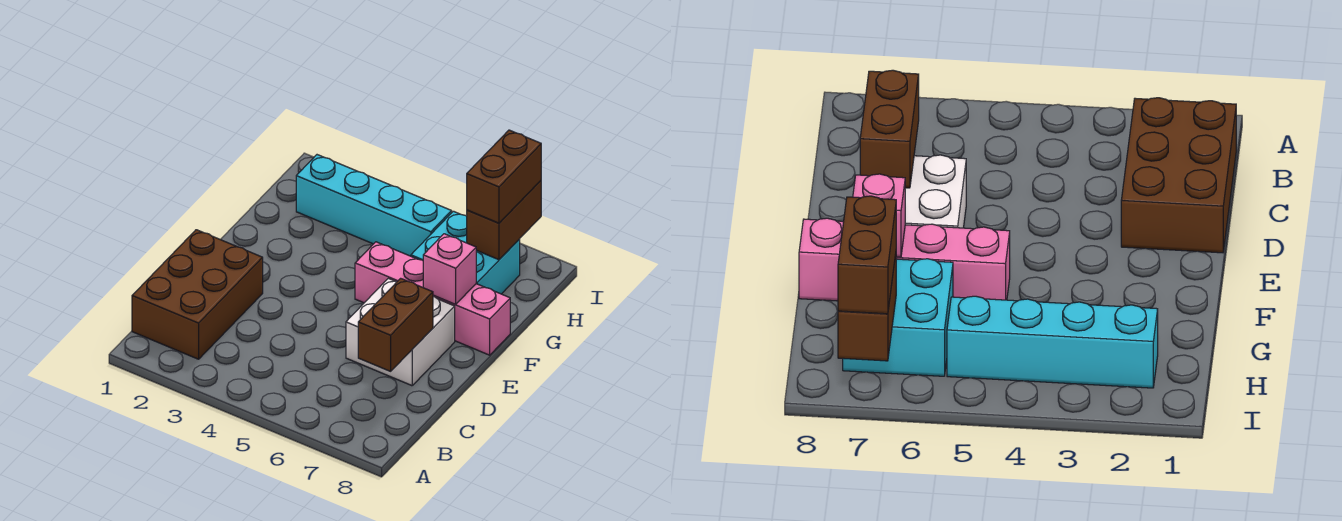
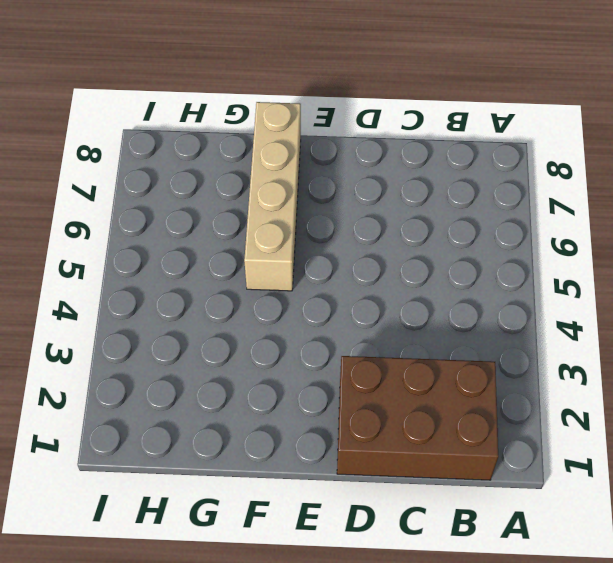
tan 1x4 brick [244,102,301,291] -> pink 1x4 brick [355,242,510,355]
none -> white 2x2 brick [346,278,455,386]
none -> cyan 2x2 brick [411,211,520,294]

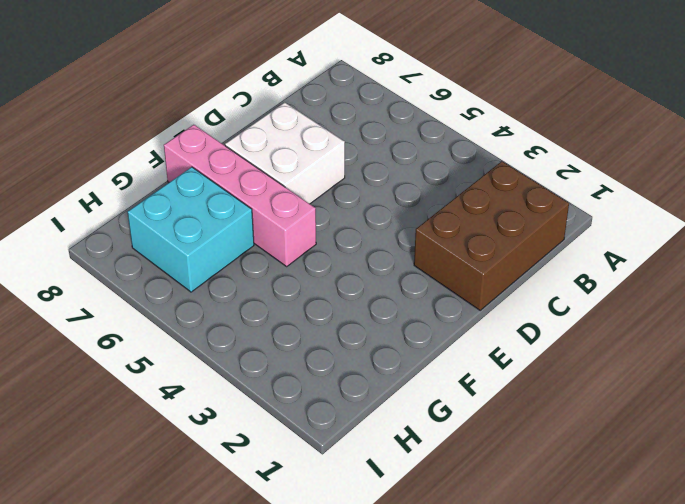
none -> cyan 1x4 brick [296,155,452,256]
none -> brown 1x2 brick [358,278,433,371]

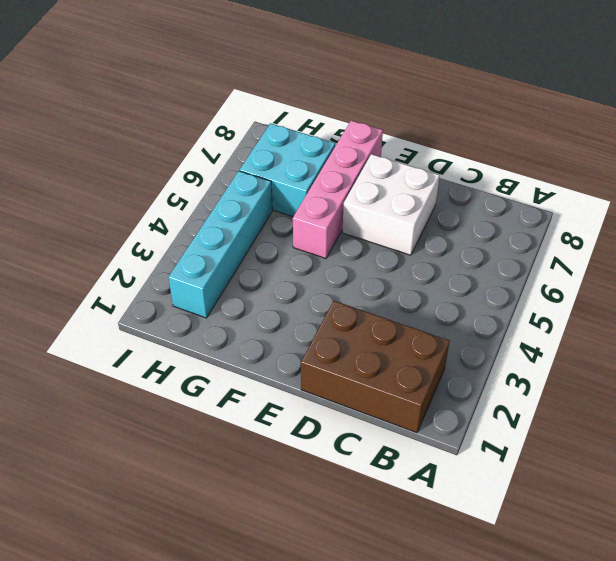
none -> brown 1x2 brick [358,278,433,371]
none -> pink 1x1 brick [423,234,476,304]

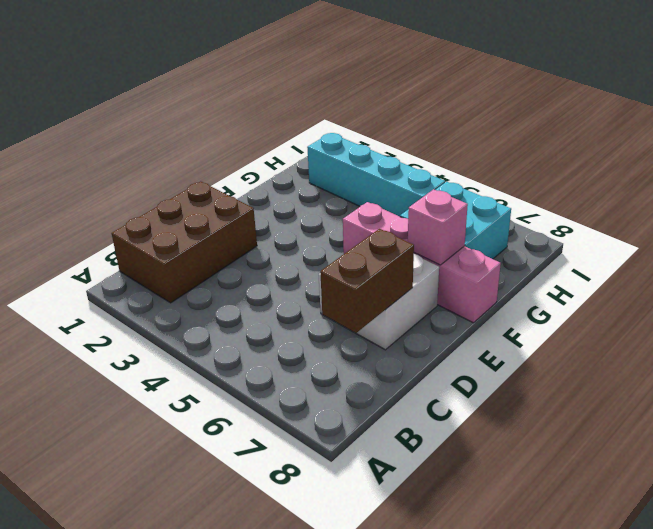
none -> brown 1x2 brick [467,181,541,260]
none -> brown 1x2 brick [467,130,541,223]

